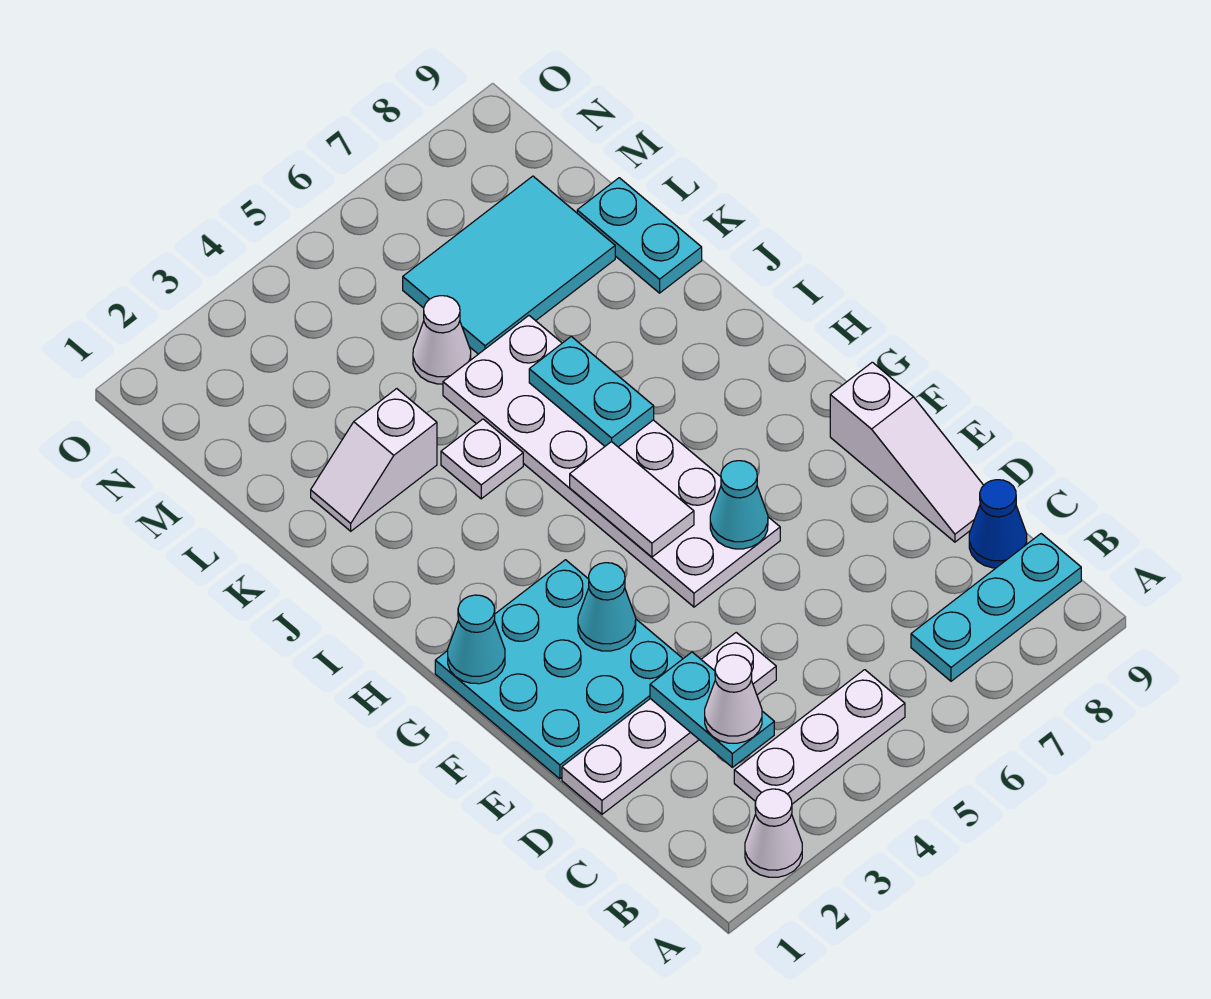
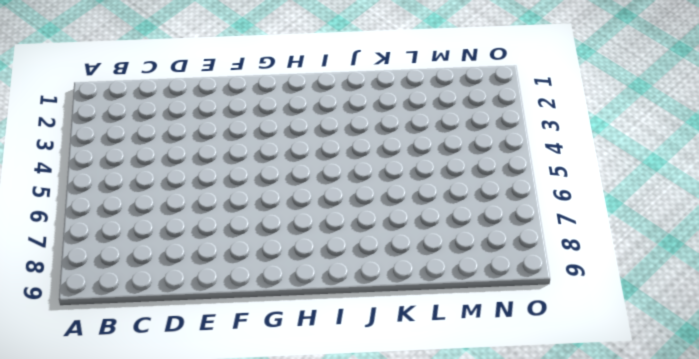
none -> white 1x1 cone [745,789,802,877]
none -> white 1x3 plate [734,670,905,804]
none -> cyan 1x3 plate [911,534,1081,681]

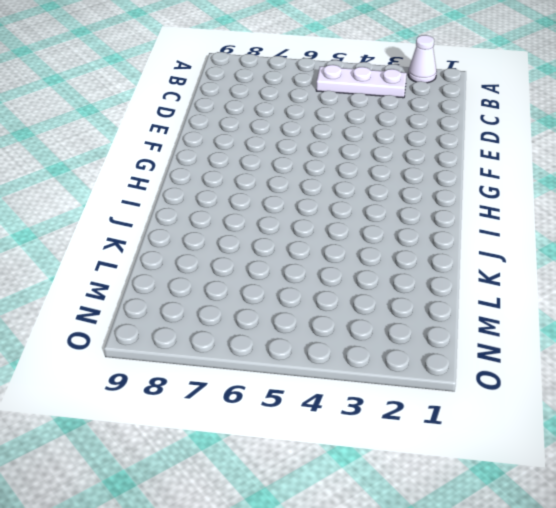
none -> cyan 1x3 plate [911,534,1081,681]
none -> blue 1x1 cone [969,480,1027,568]
none -> white 1x4 plate [562,633,776,814]

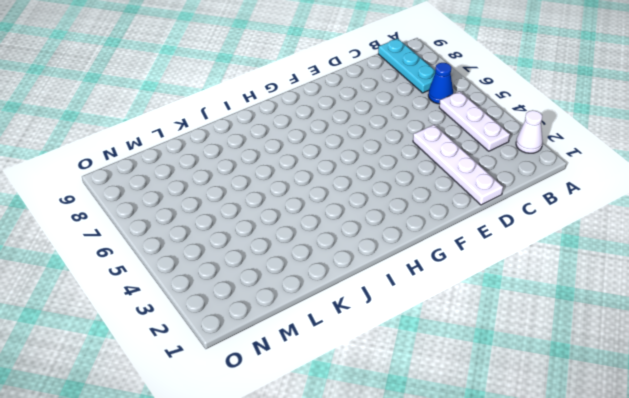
blue 1x1 cone [428,63,453,104] -> blue 1x1 cone moved to [969,480,1027,568]
none -> white 1x3 slope [830,362,984,542]
none -> cyan 3x3 plate [435,560,683,779]
none -> white 2x6 plate [443,316,780,607]

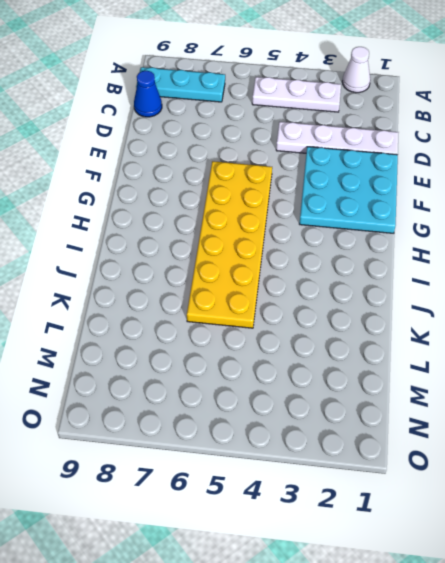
yellow 2x6 plate [187,161,272,328] -> white 2x6 plate [443,316,780,607]
none -> white 1x3 slope [830,362,984,542]
none -> white 1x1 plate [441,419,523,499]
none -> white 1x2 slope [311,389,437,531]

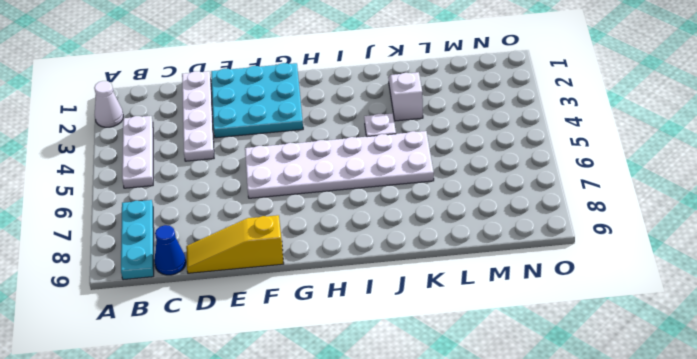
yellow 1x3 slope [186,215,284,273] -> white 1x3 slope [830,362,984,542]
none -> cyan 1x2 plate [577,178,702,293]
none -> white 1x1 cone [413,296,471,384]
none -> cyan 2x3 tile [403,176,615,354]

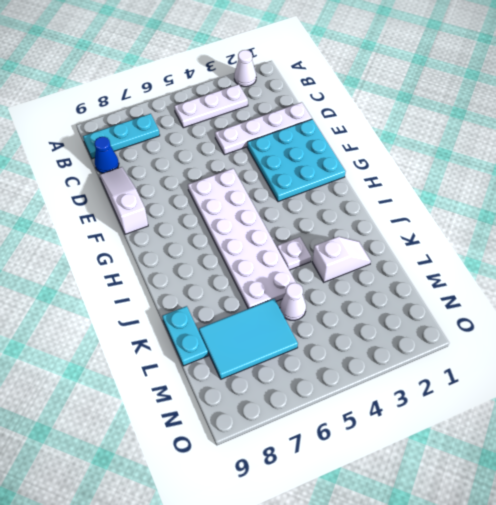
none -> cyan 1x2 plate [650,652,774,767]
none -> cyan 1x1 cone [578,563,636,651]
none -> cyan 1x1 cone [710,461,768,549]

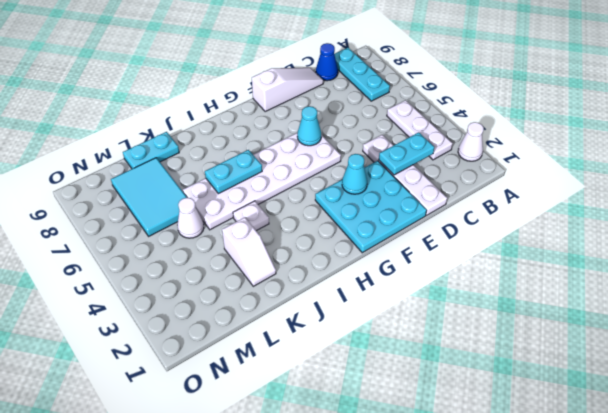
none -> cyan 1x1 cone [448,595,505,684]
none -> white 1x2 tile [570,442,694,557]
none -> white 1x1 cone [705,655,762,743]

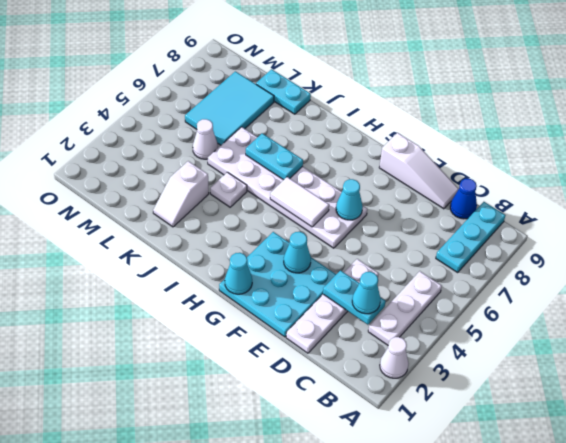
cyan 1x1 cone [352,272,381,314] -> white 1x1 cone [705,655,762,743]

